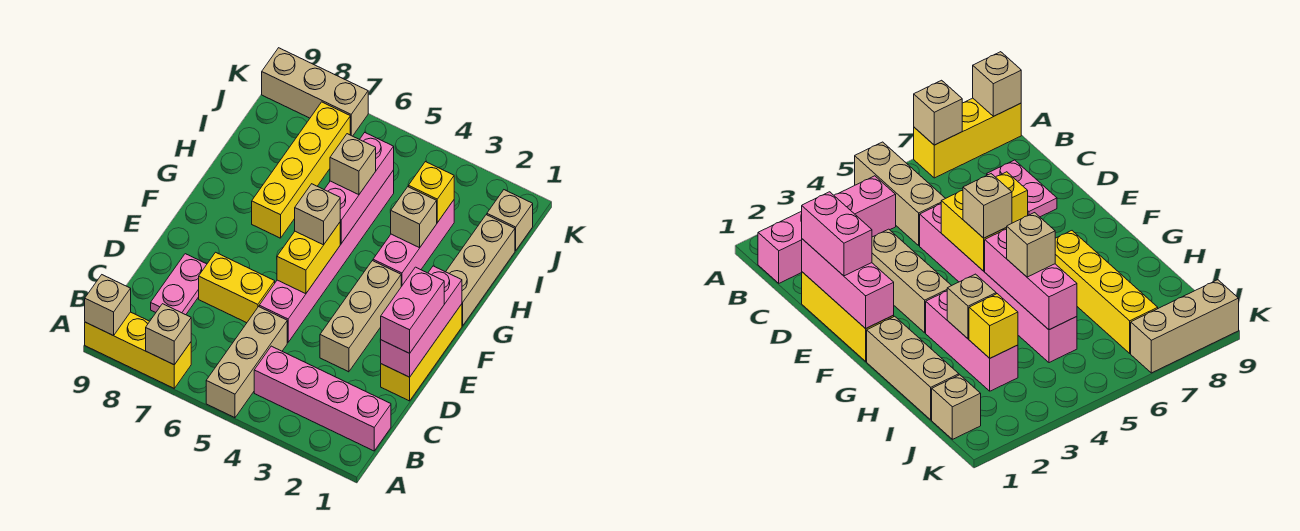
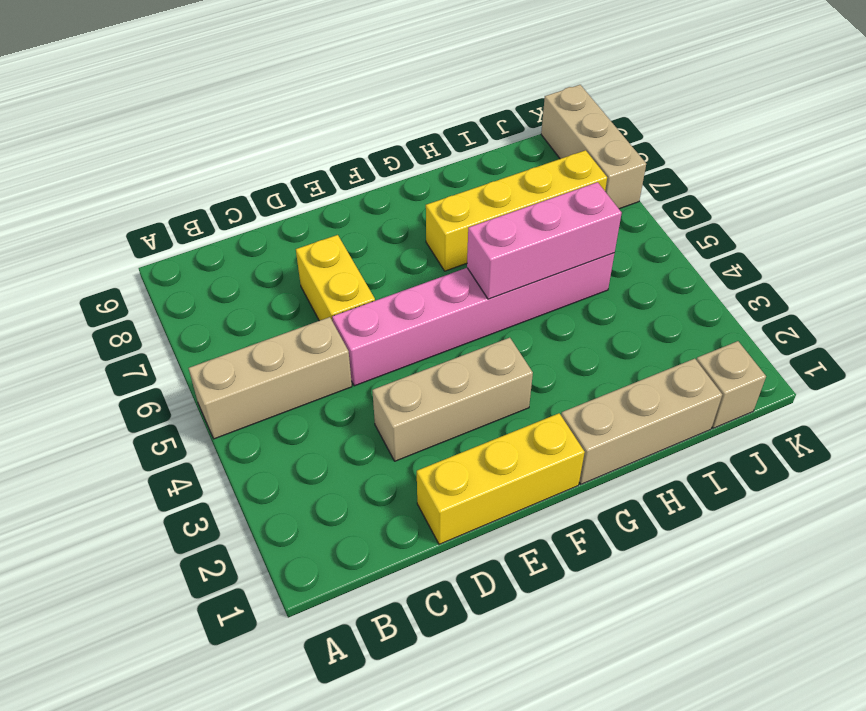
none -> yellow 1x3 brick [85,312,191,388]
none -> pink 1x4 brick [254,346,391,451]
none -> pink 1x2 plate [151,254,207,315]

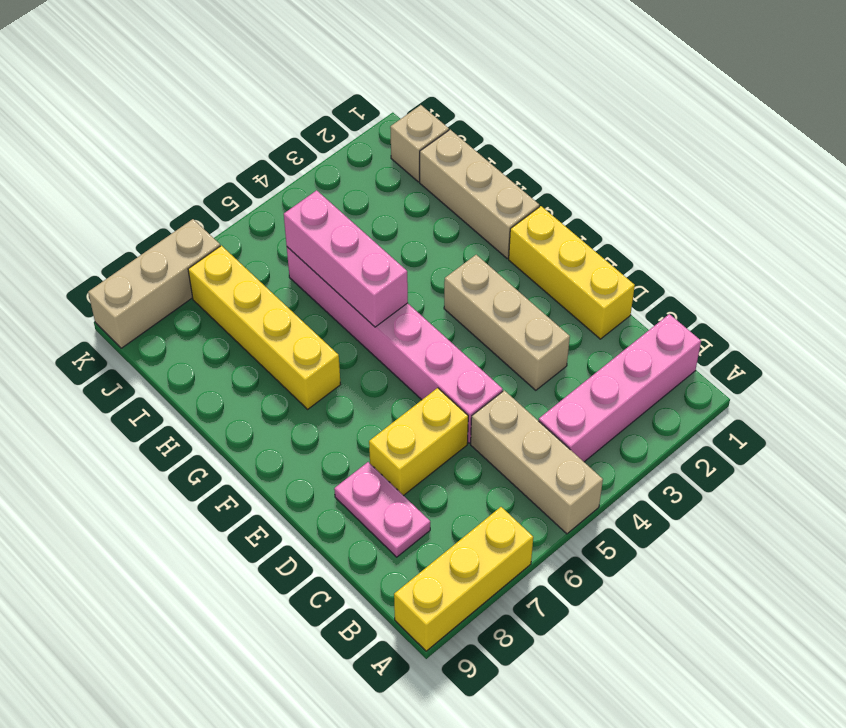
none -> pink 1x3 brick [373,200,454,287]
none -> tan 1x1 brick [146,304,191,365]
none -> tan 1x1 brick [85,275,131,336]

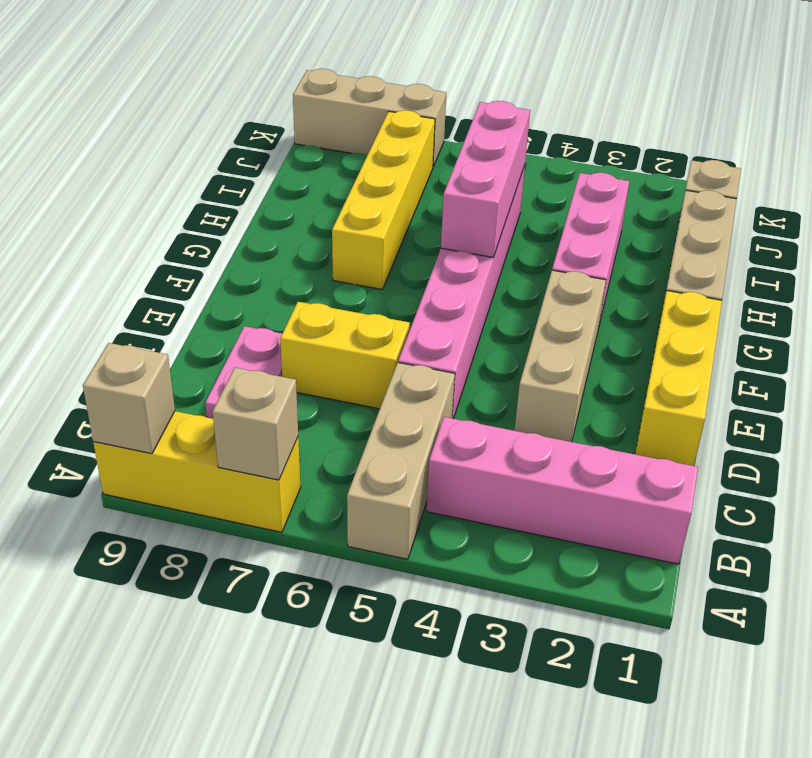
none -> pink 1x3 brick [381,266,462,377]
none -> yellow 1x2 brick [277,223,340,294]
none -> tan 1x1 brick [391,187,437,248]

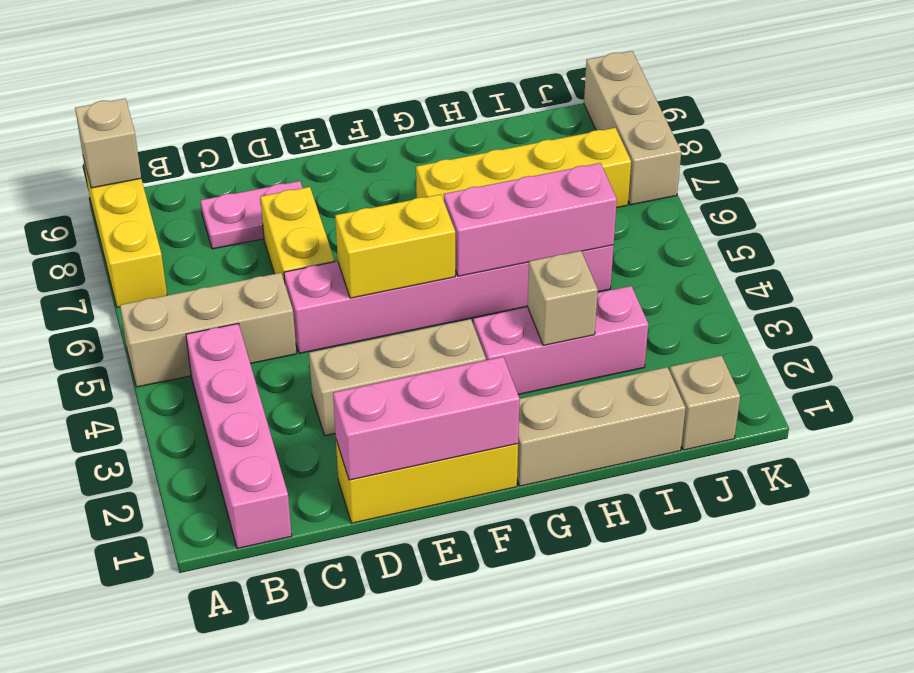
none -> tan 1x1 brick [146,304,191,365]
none -> yellow 1x1 brick [409,162,454,223]
none -> pink 1x2 brick [381,267,444,353]

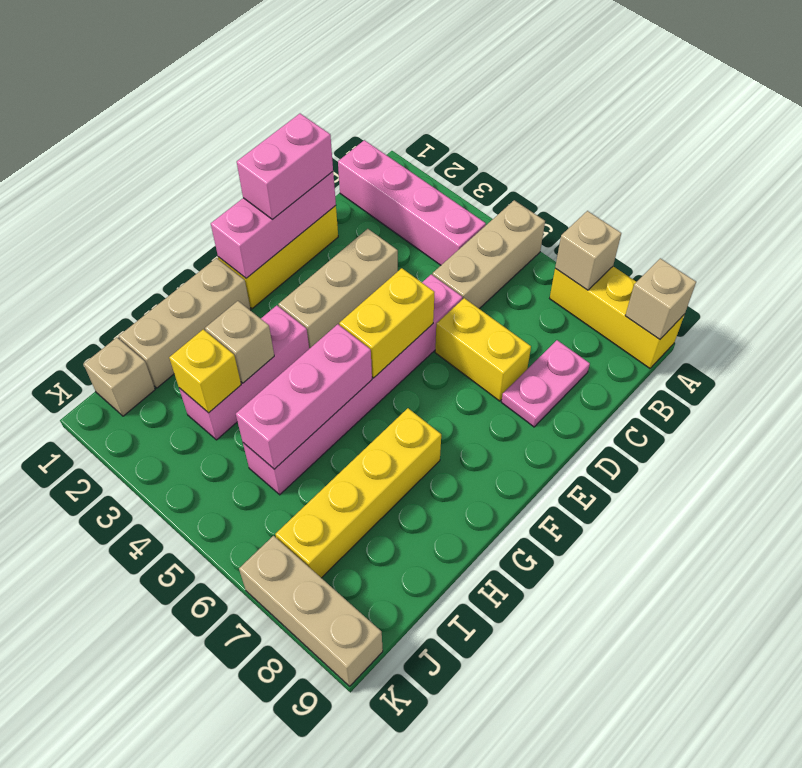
none -> tan 1x1 brick [294,184,340,245]
none -> tan 1x1 brick [330,134,376,195]

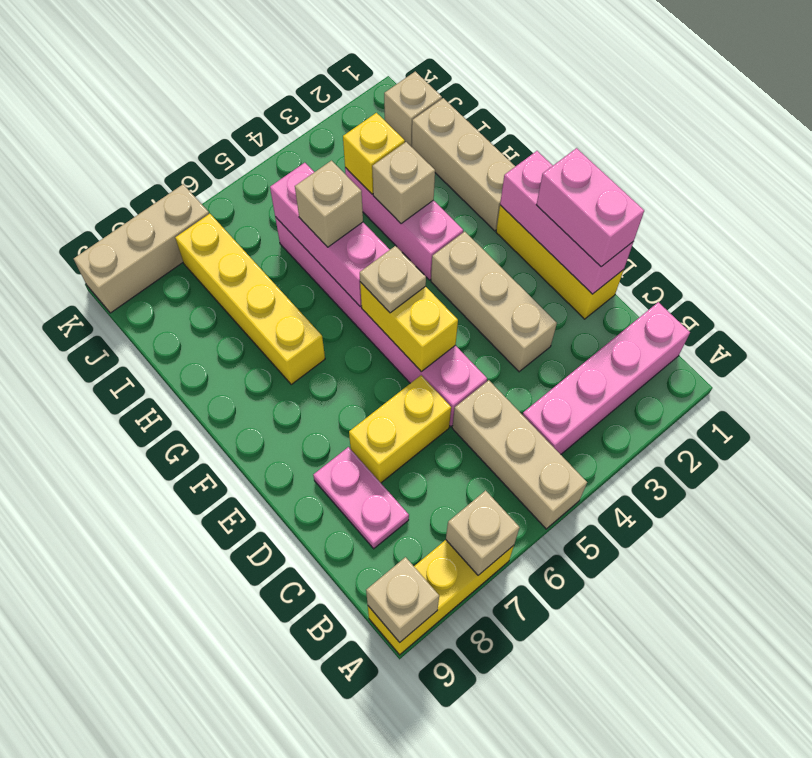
tan 1x1 plate [360,246,426,313] -> tan 1x1 brick [294,184,340,245]

